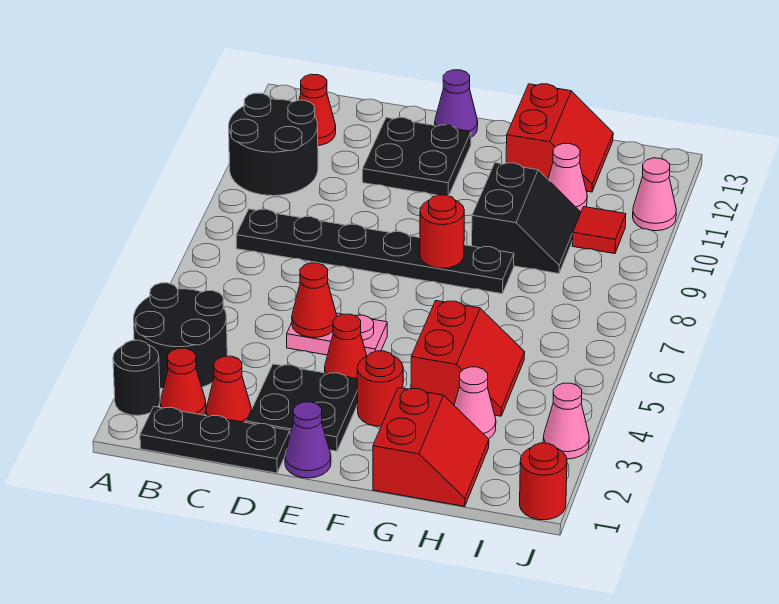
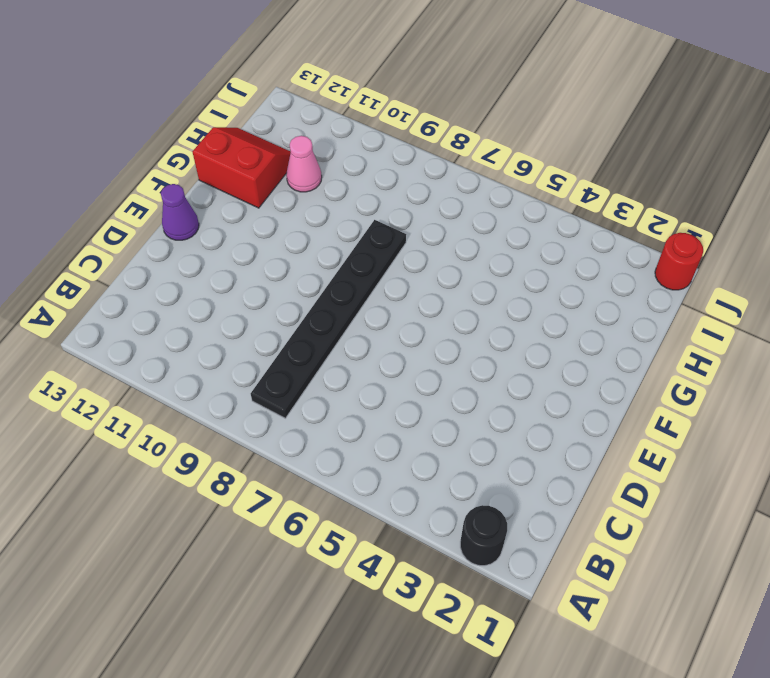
none -> black 2x2 round brick [133,283,227,389]
none -> black 2x2 round brick [229,93,318,196]
none -> black 1x3 plate [140,407,290,473]

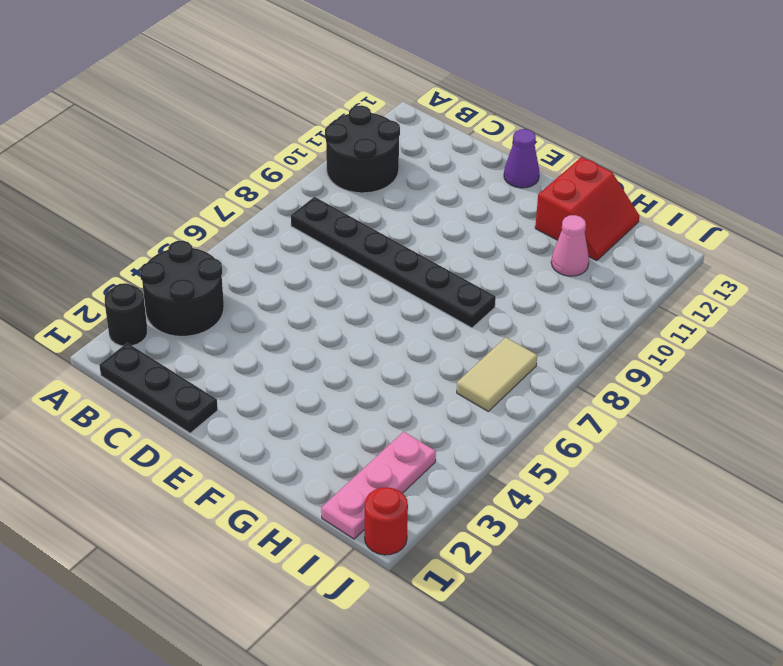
pink 1x3 plate [321,432,436,539] -> none
tan 1x2 tile [457,337,537,411] -> none
none -> red 1x1 cone [160,348,206,415]
none -> red 1x1 cone [299,74,336,145]
none -> red 1x1 cone [206,356,252,423]

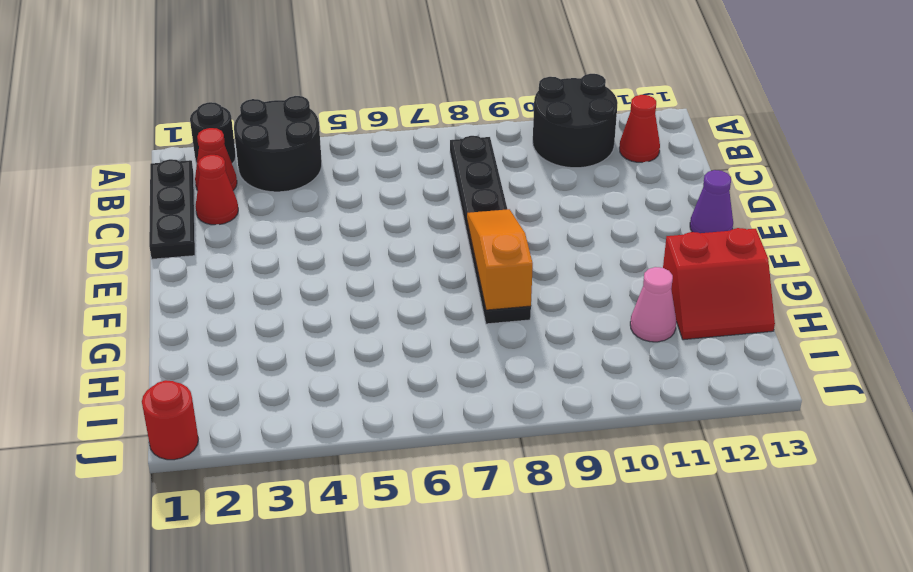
orange 1x3 slope [467,209,533,310] -> red 1x1 round brick [420,195,464,268]
none -> black 2x2 plate [246,364,358,451]
none -> pink 1x2 plate [287,313,387,356]
none -> black 2x2 plate [362,118,471,196]

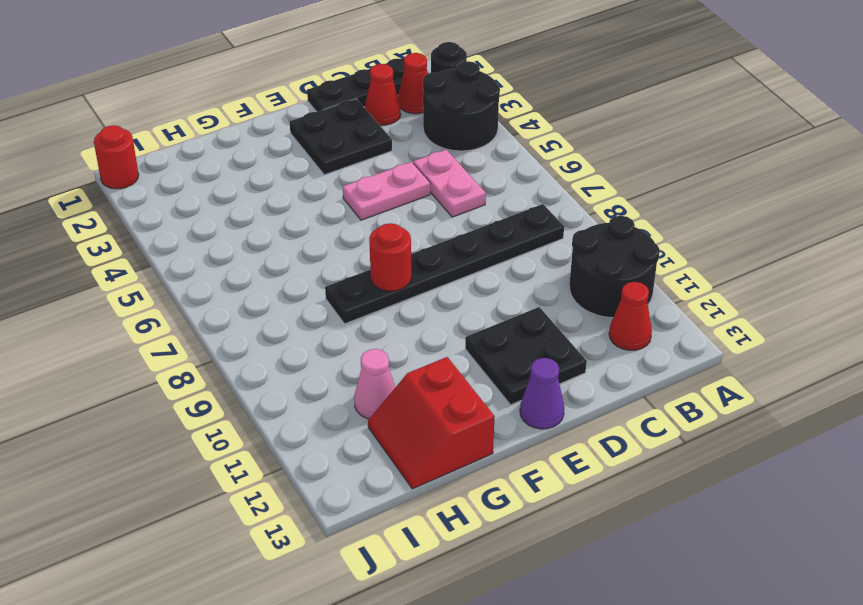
pink 1x2 plate [413,150,486,217] -> none
none -> purple 1x1 cone [285,402,331,478]
none -> red 1x1 cone [325,314,367,378]
none -> red 1x1 round brick [357,351,403,426]

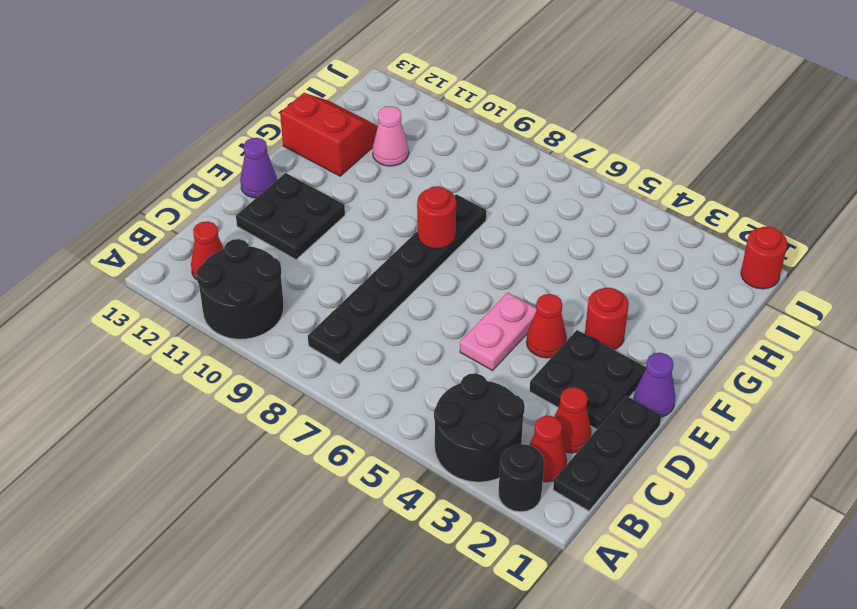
none -> red 2x2 slope [373,388,489,506]
none -> red 2x2 slope [411,301,525,416]
none -> black 2x2 slope [472,163,581,274]

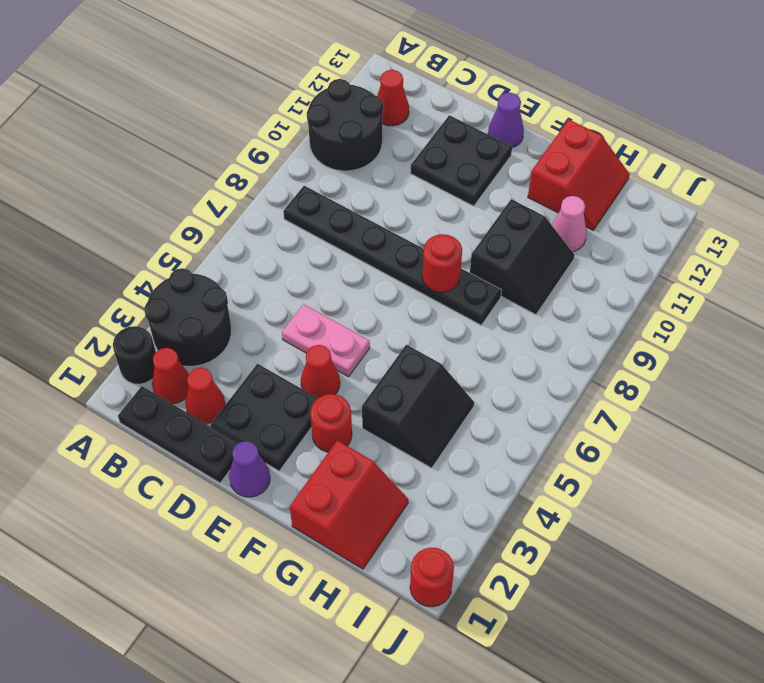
black 2x2 slope [362,345,474,468] -> red 2x2 slope [411,301,525,416]
none -> pink 1x1 cone [454,367,496,439]
none -> red 1x1 tile [572,207,626,254]
none -> pink 1x1 cone [543,383,589,459]

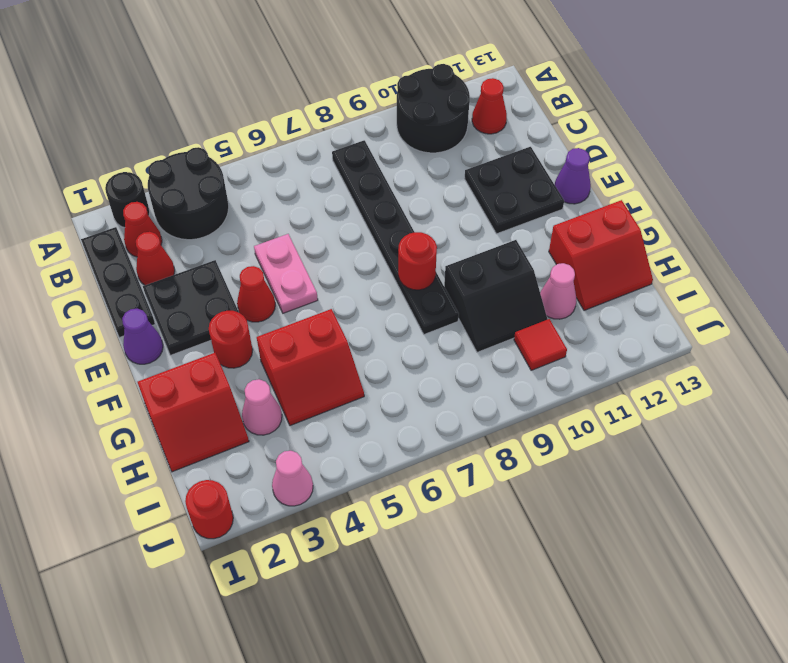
none -> pink 1x1 cone [633,158,676,231]
none -> red 1x1 cone [292,263,337,338]

